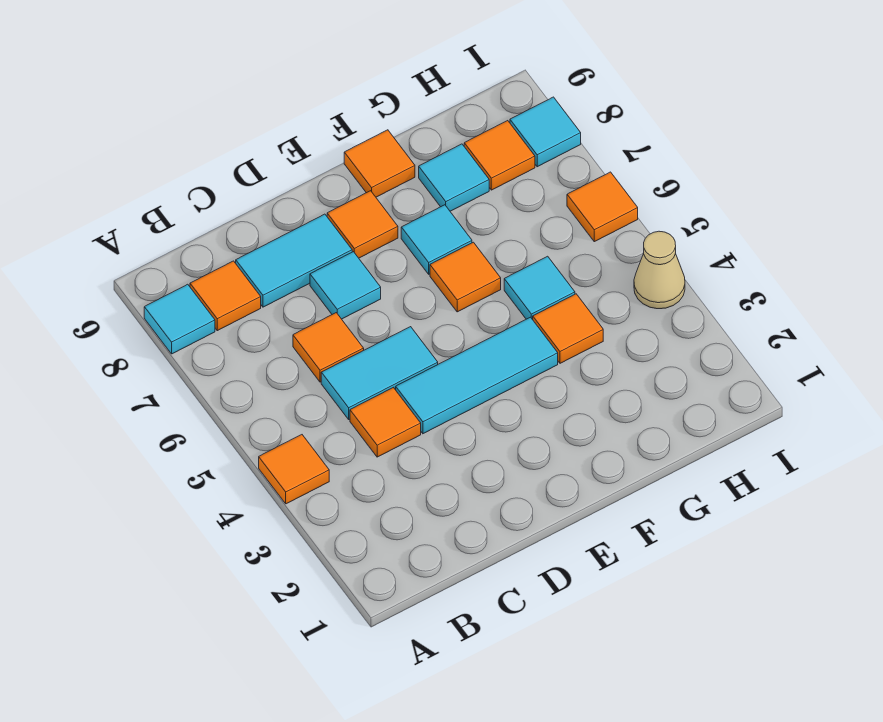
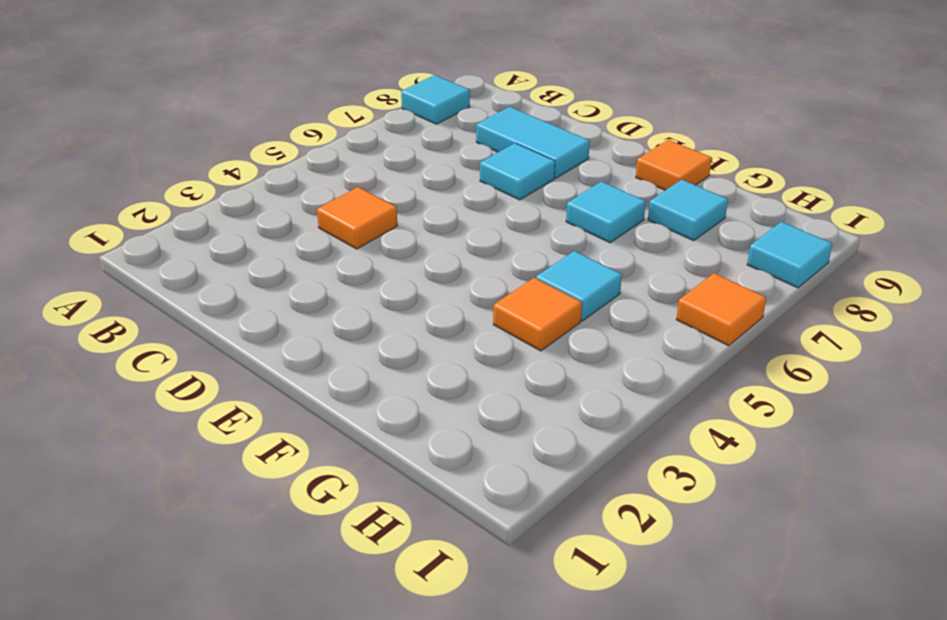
none -> orange 1x1 tile [259,435,329,504]
none -> orange 1x1 tile [190,261,261,331]
none -> cyan 1x2 tile [321,327,438,419]

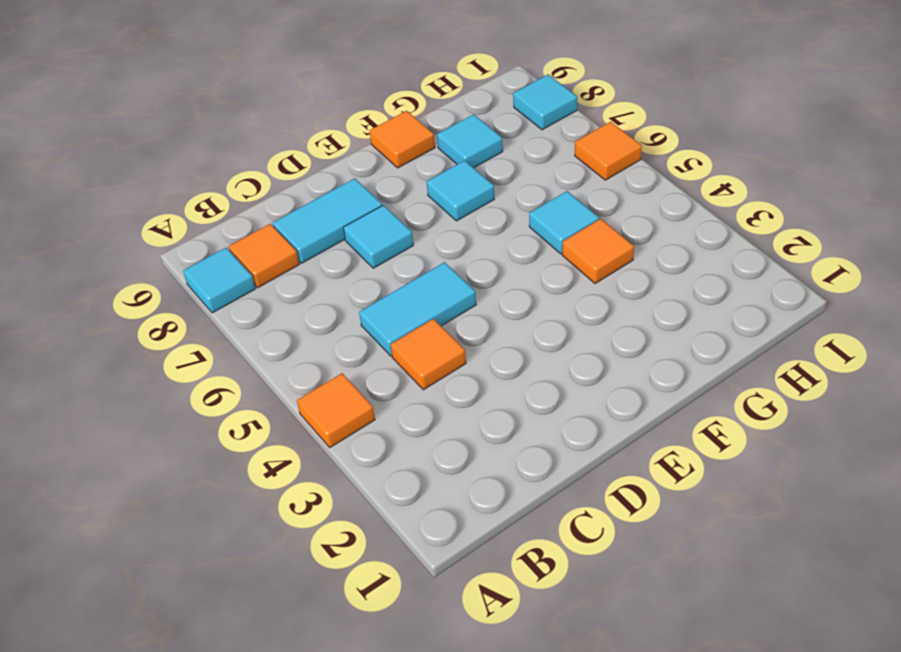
none -> orange 1x1 tile [293,313,364,382]
none -> cyan 1x3 tile [396,317,558,434]
none -> orange 1x1 tile [327,191,398,258]

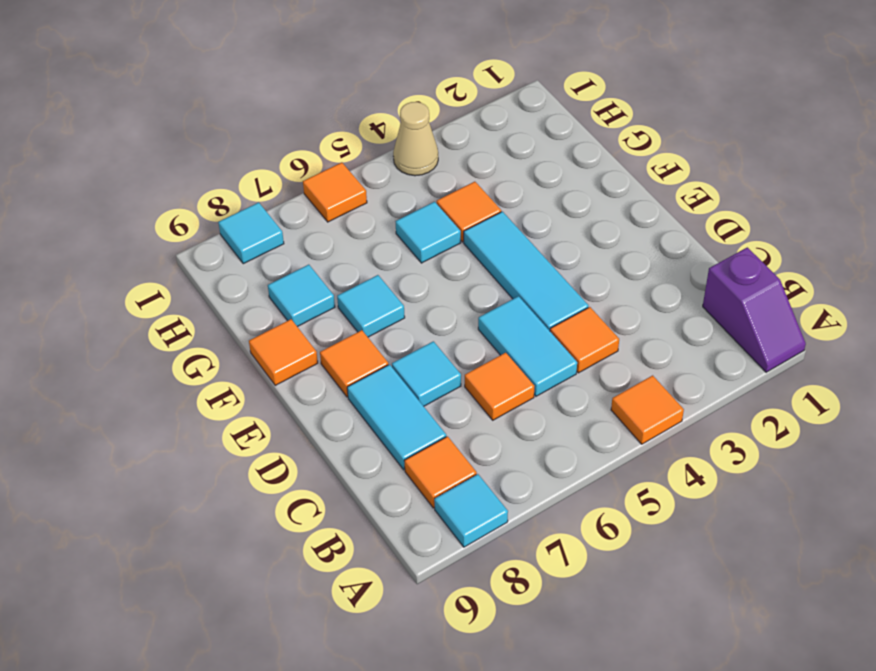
purple 1x2 slope [703,247,806,372] -> none
none -> orange 1x1 tile [430,242,501,312]
none -> orange 1x1 tile [464,121,535,190]

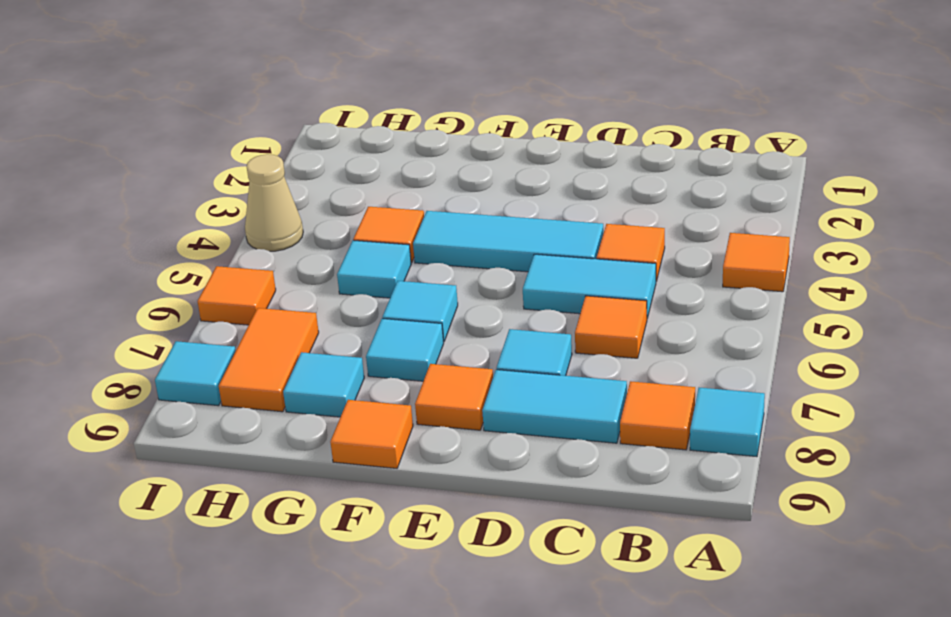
cyan 1x1 tile [383,281,458,342] -> orange 1x1 tile [430,242,501,312]
orange 1x2 tile [219,308,319,412] -> orange 1x1 tile [464,121,535,190]

